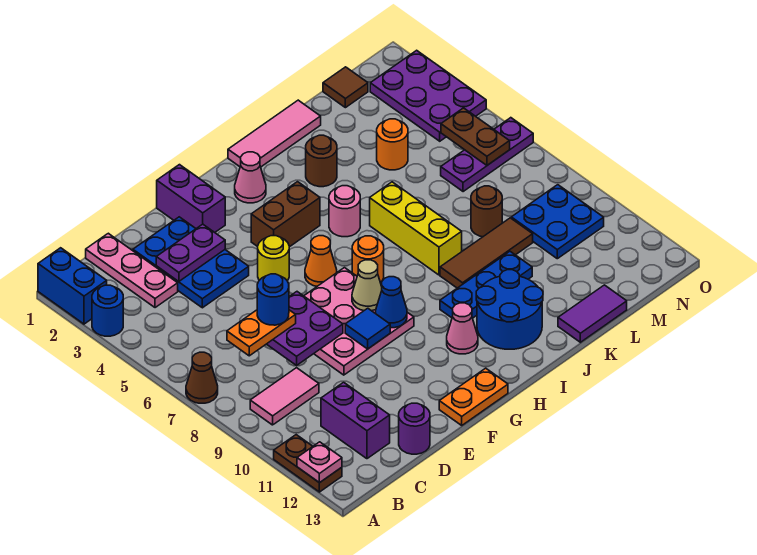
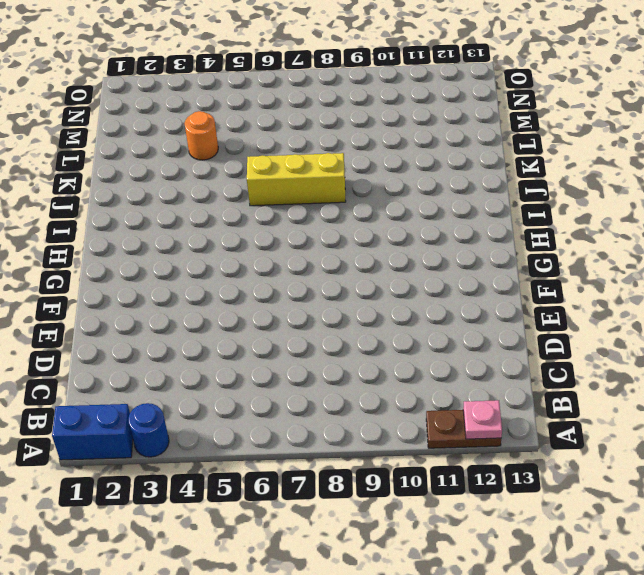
none -> brown 1x1 cone [186,352,218,403]
none -> pink 1x2 tile [250,368,319,425]
none -> pink 1x3 plate [86,233,178,308]
none -> purple 1x2 brick [321,382,390,459]

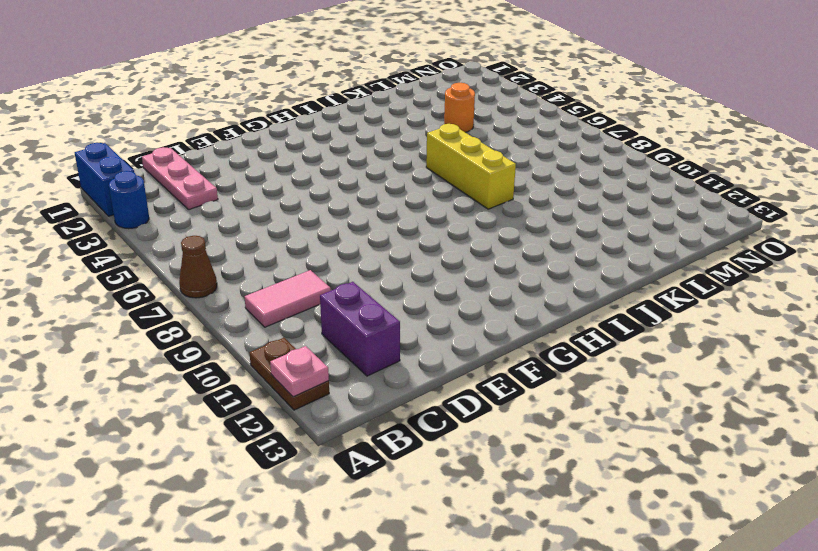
none -> blue 2x3 plate [133,217,249,308]
none -> purple 1x1 round brick [399,403,430,454]
none -> pink 3x3 plate [304,268,414,375]
none -> purple 1x2 brick [157,165,225,232]

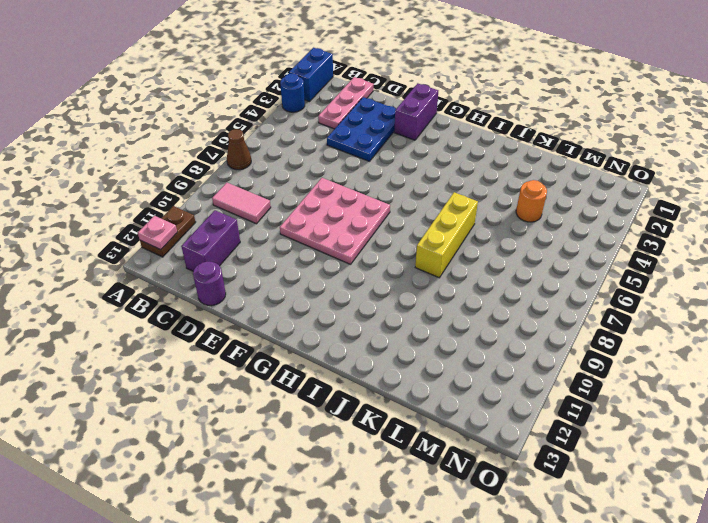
none -> yellow 1x1 round brick [258,236,289,281]
none -> orange 1x2 plate [439,368,508,425]
none -> brown 1x2 brick [251,182,320,247]
none -> orange 1x1 cone [305,236,337,286]

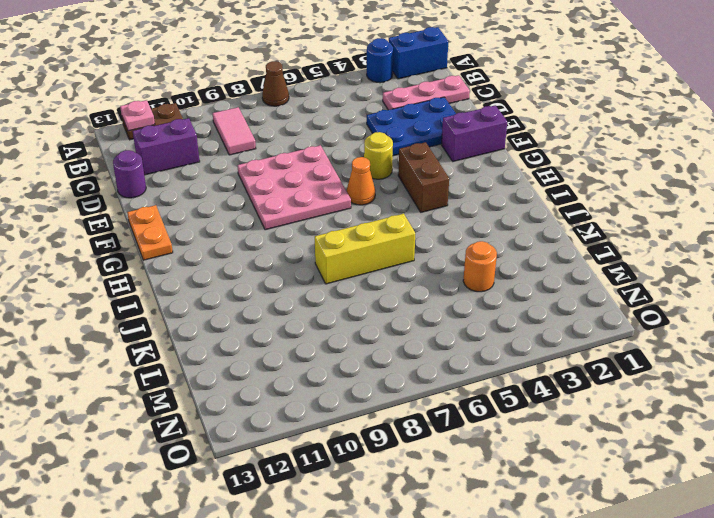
none -> pink 1x1 cone [235,152,266,203]
none -> orange 1x1 round brick [352,236,384,283]
none -> pink 1x1 cone [447,303,478,354]
none -> pink 1x3 tile [228,100,321,167]

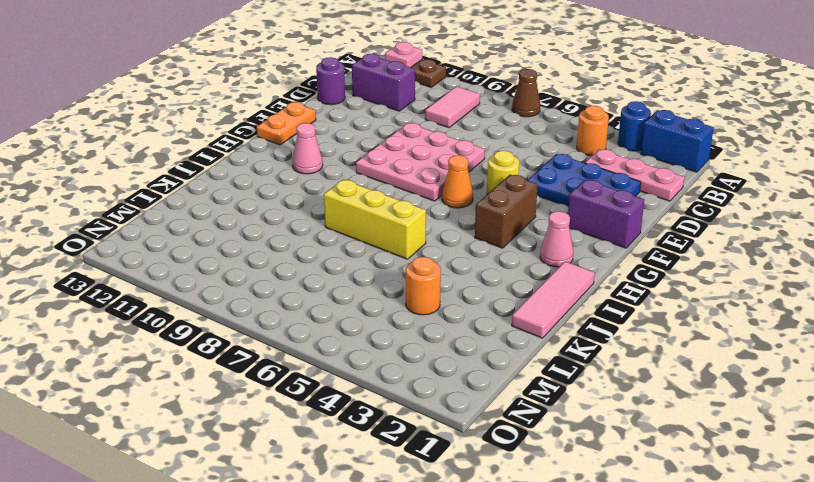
orange 1x1 round brick [577,106,609,155] -> orange 1x1 round brick moved to [352,236,384,283]
none -> pink 1x1 round brick [329,186,360,237]
none -> blue 1x3 plate [440,252,532,318]
none -> blue 2x2 round brick [476,270,543,349]
none -> brown 1x1 round brick [306,135,337,187]

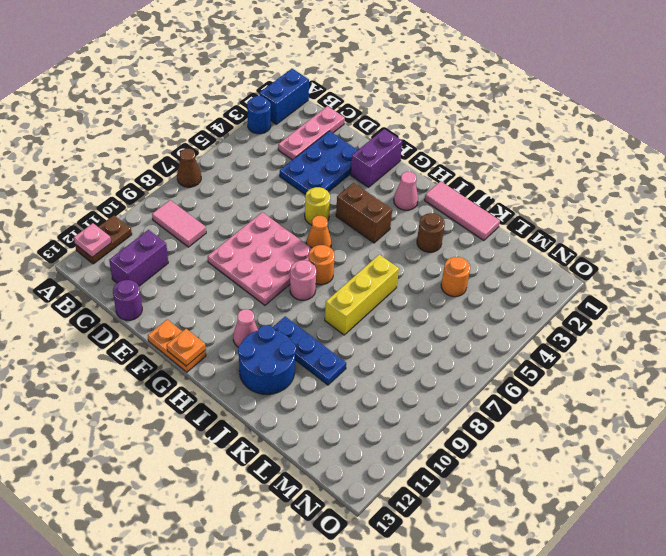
orange 1x1 plate [167,329,206,366] -> none
pink 1x1 round brick [290,260,316,300] -> pink 1x1 round brick moved to [329,186,360,237]
none -> brown 1x3 tile [440,218,533,288]
none -> purple 1x2 tile [558,285,627,342]
none -> brown 1x1 round brick [471,186,502,237]
none -> brown 1x1 tile [323,67,368,108]

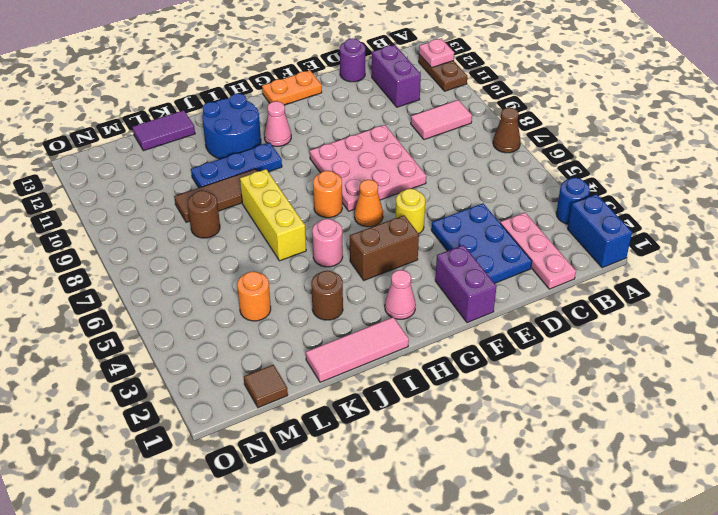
none -> purple 1x3 plate [441,118,533,192]
none -> blue 2x2 plate [511,185,604,259]
none -> purple 2x3 plate [370,50,486,141]
none -> purple 1x2 plate [156,224,225,282]

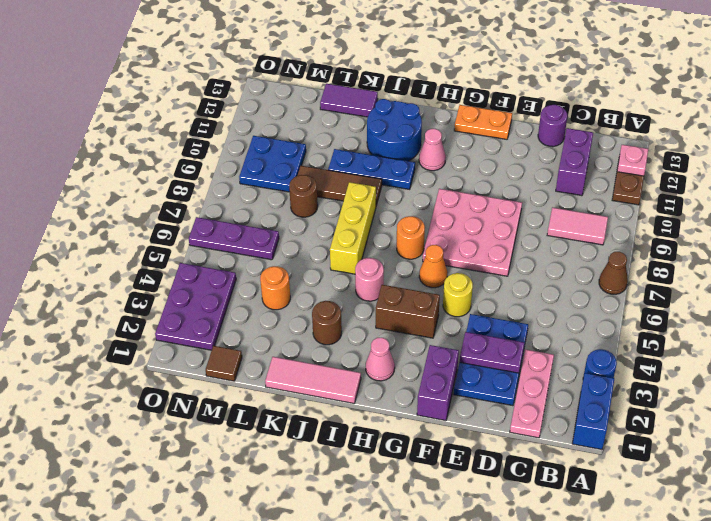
none -> purple 2x2 plate [267,292,343,365]
none -> blue 1x1 tile [345,308,390,349]
none -> tan 1x1 cone [352,260,382,311]
none -> blue 1x1 cone [376,277,407,328]

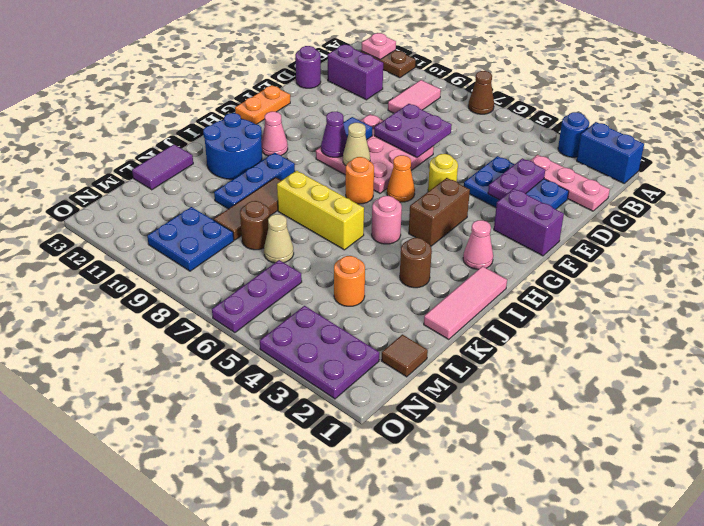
purple 1x1 cone [321,112,347,157] -> blue 1x1 cone [376,277,407,328]
tan 1x1 cone [264,214,294,263] -> none
none -> brown 1x2 plate [441,108,510,165]
none -> orange 1x2 plate [227,310,296,356]
none -> blue 1x1 round brick [257,274,289,325]

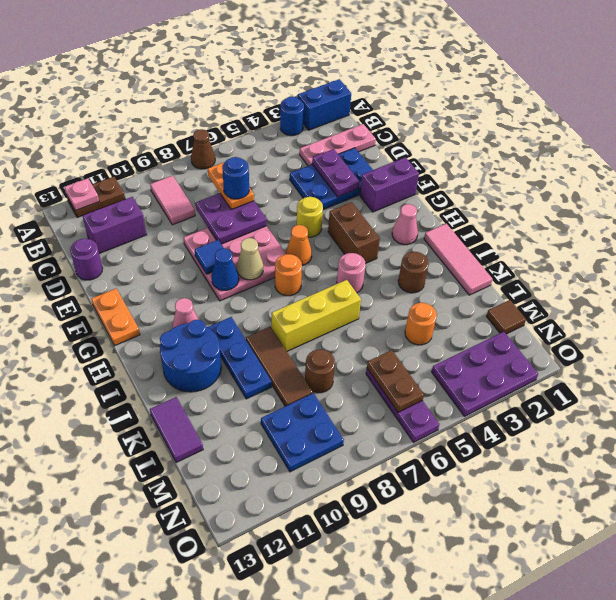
brown 1x2 plate [367,350,424,412] -> brown 1x2 plate turned to [441,108,510,165]

